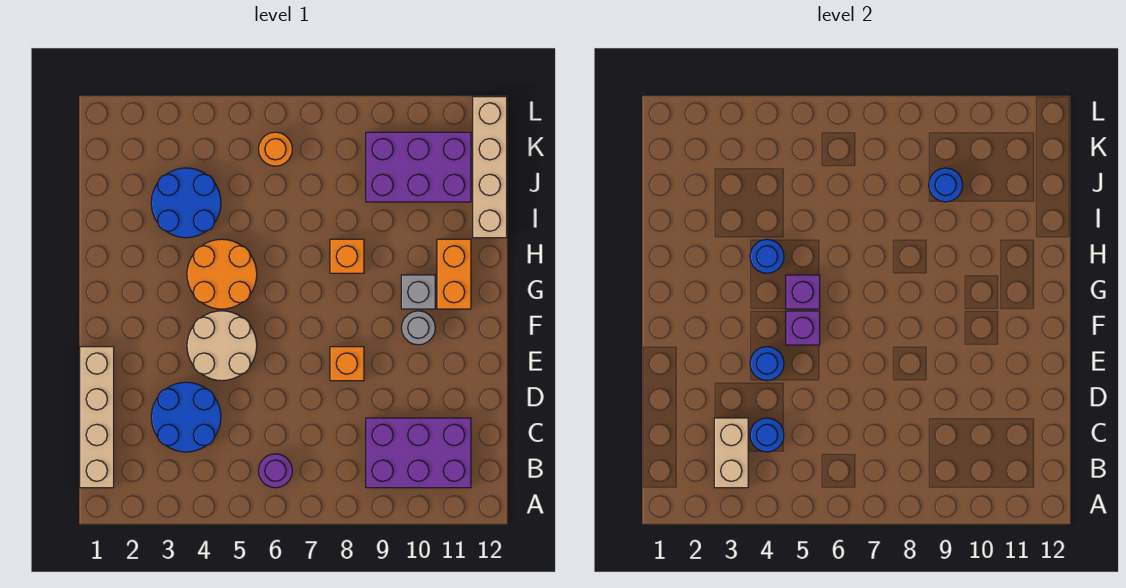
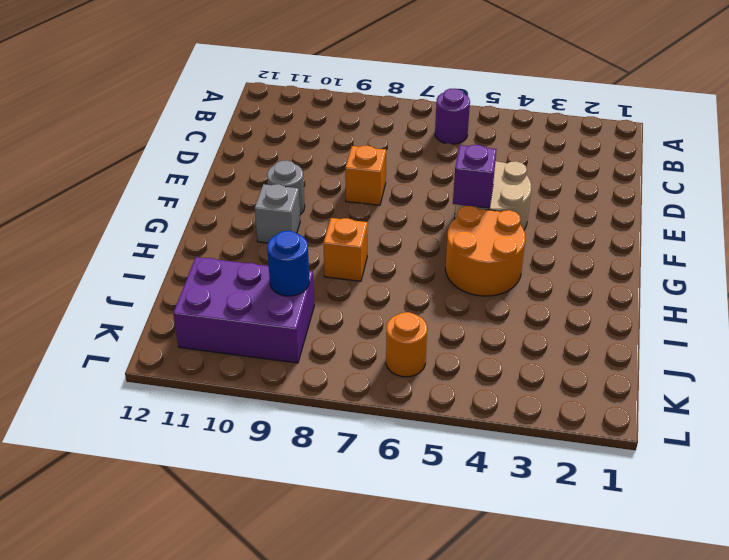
none -> tan 1x4 brick [80,347,114,488]
none -> purple 2x3 brick [366,418,471,488]
none -> blue 2x2 round brick [151,382,221,452]

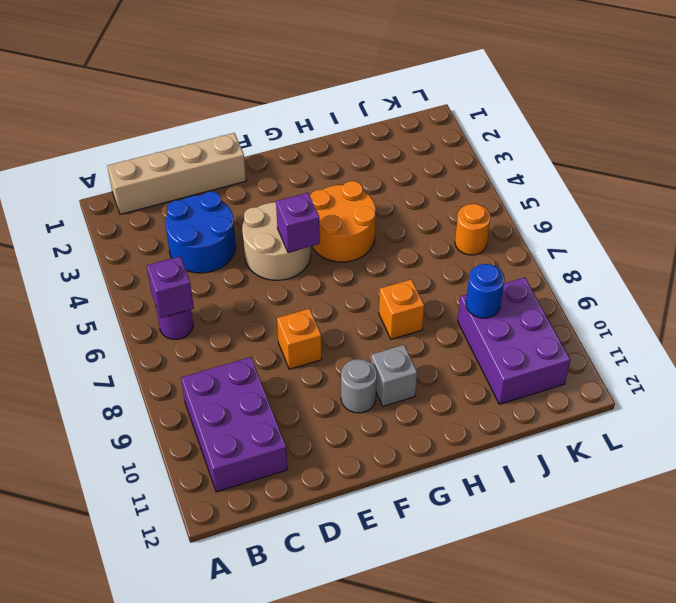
purple 1x1 brick [147,256,194,318] -> purple 1x1 brick moved to [786,275,820,309]
none -> orange 1x2 brick [437,239,471,309]
none -> blue 2x2 round brick [151,168,221,238]
none -> tan 1x4 brick [473,97,507,238]

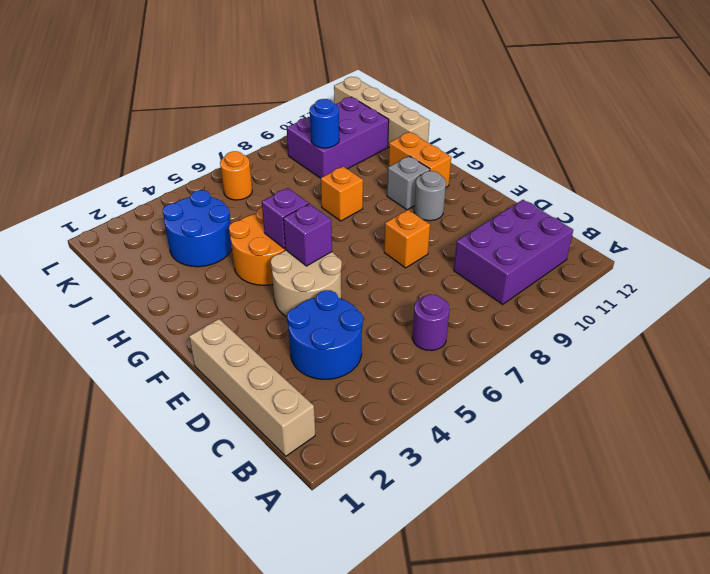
none -> tan 1x2 brick [714,418,748,488]
none -> blue 1x1 round brick [750,418,784,452]
none -> blue 1x1 round brick [750,347,784,381]

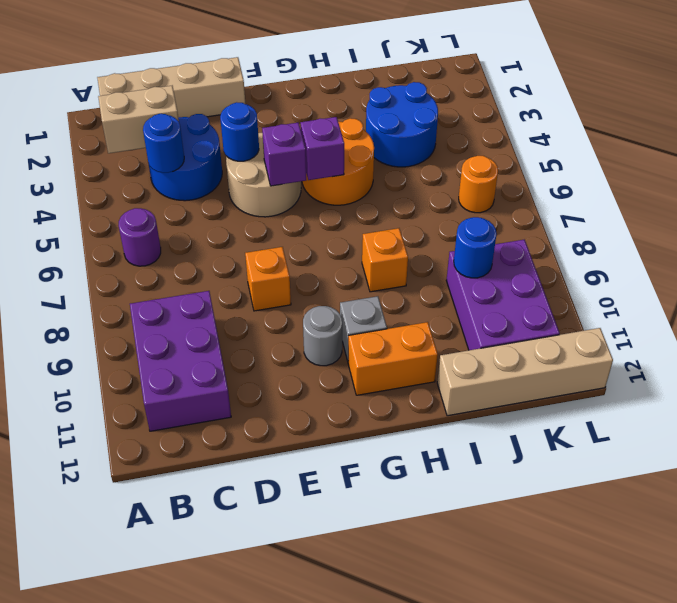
none -> blue 1x1 round brick [750,239,784,273]

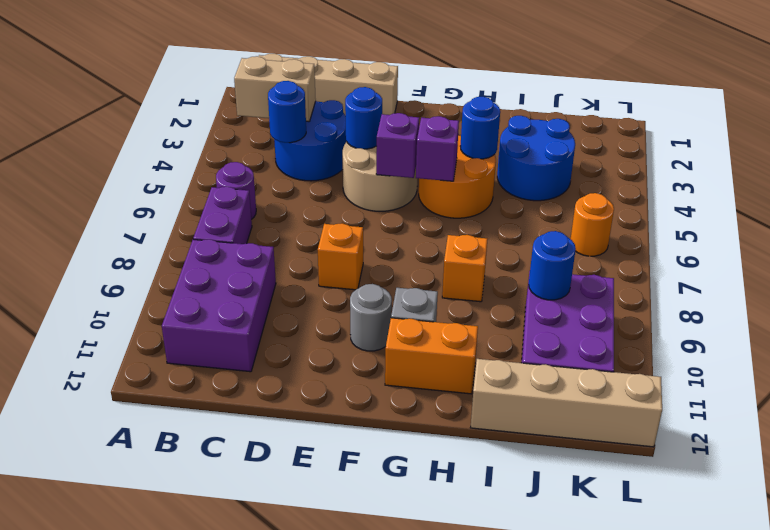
purple 1x2 brick [193,187,252,244] -> none

